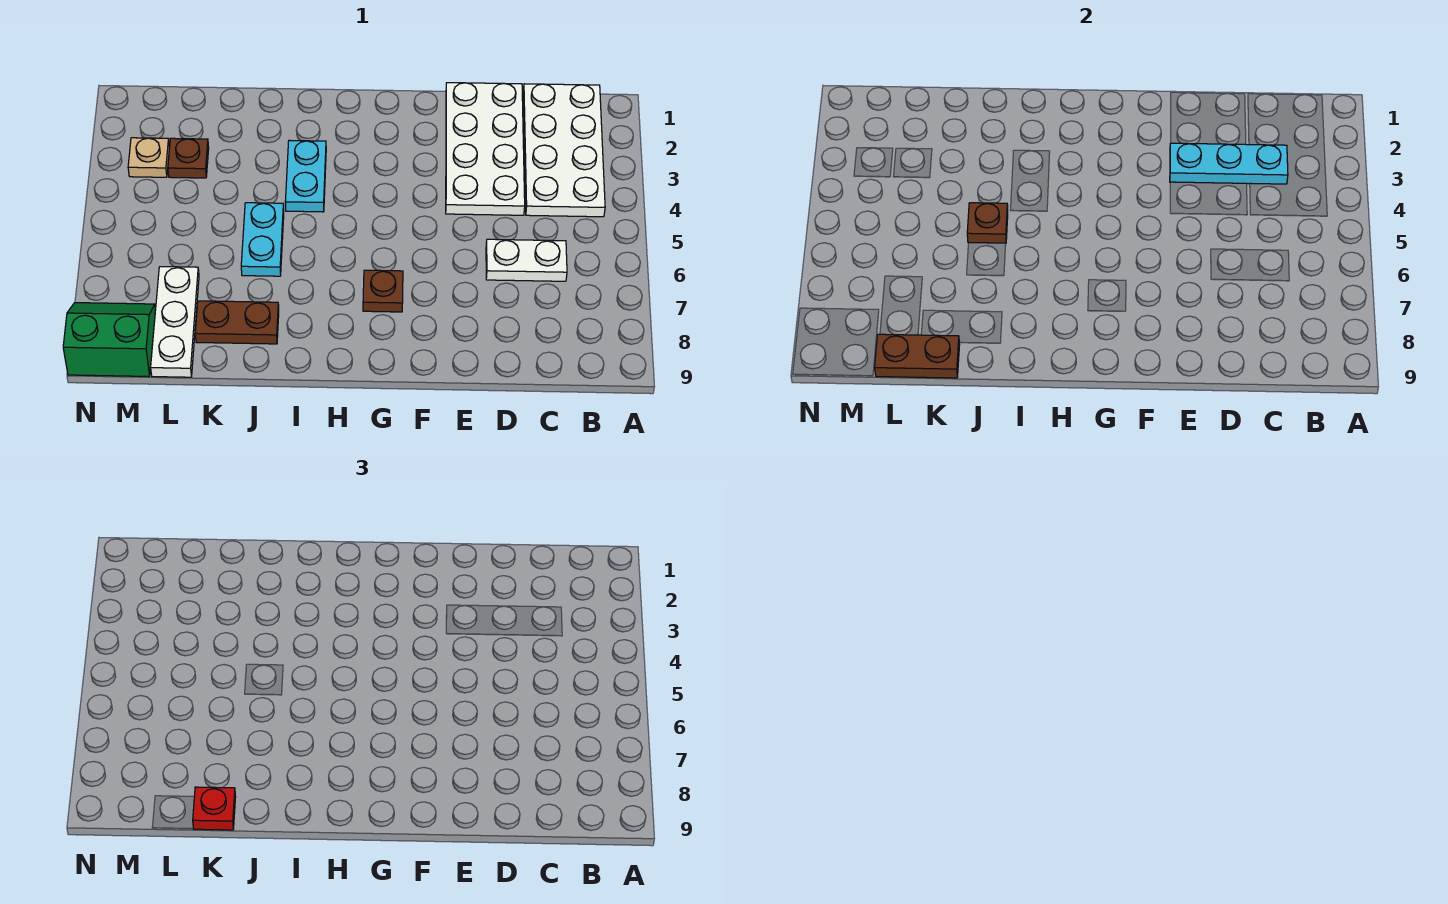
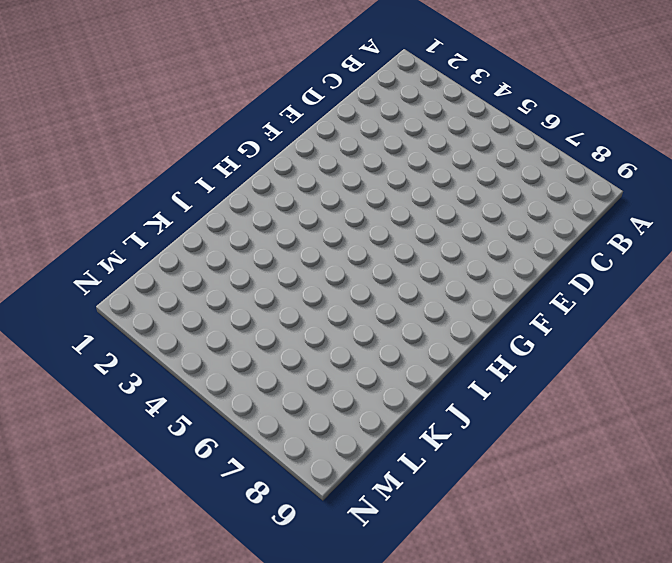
none -> white 2x4 plate [523,84,605,217]
none -> white 1x2 plate [486,239,567,281]
none -> white 2x4 plate [446,83,525,215]

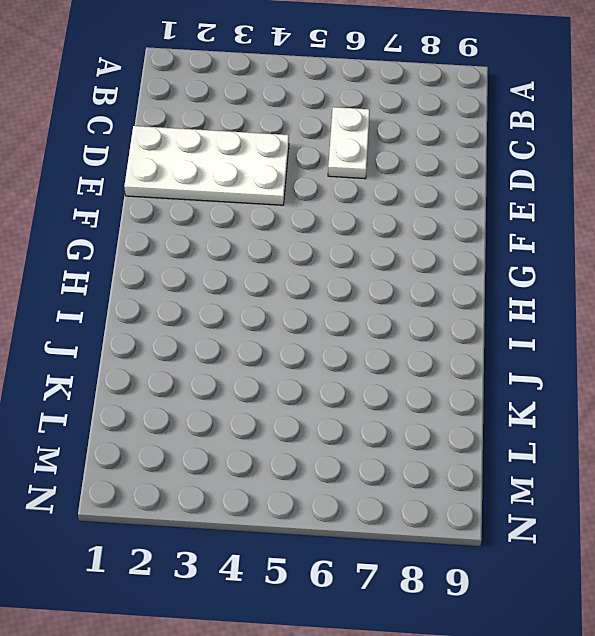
none -> white 2x4 plate [523,84,605,217]
none -> brown 1x1 plate [363,270,403,312]
none -> cyan 1x2 plate [285,140,326,212]

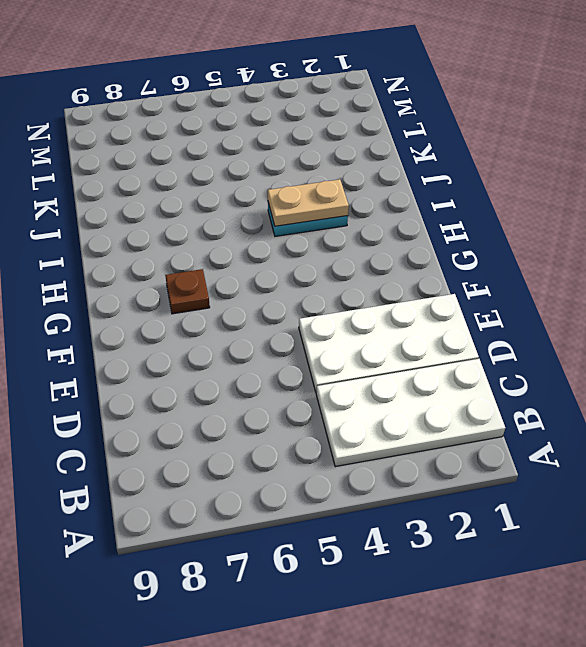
tan 1x2 plate [268,179,349,226] -> none
none -> white 1x2 plate [486,239,567,281]
none -> cyan 1x2 plate [241,203,284,276]
none -> brown 1x2 plate [195,301,279,344]

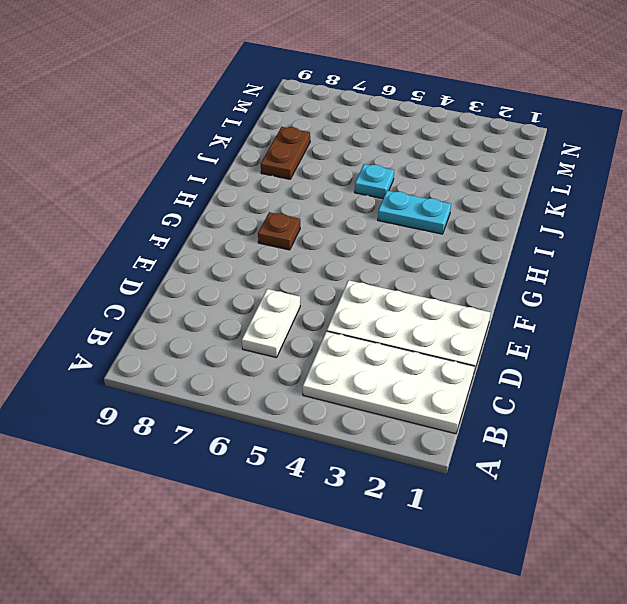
cyan 1x1 plate [355,164,394,199] -> cyan 1x2 plate [241,203,284,276]
none -> brown 1x1 plate [168,138,209,178]
none -> white 1x3 plate [151,267,199,377]
none -> tan 1x1 plate [128,138,169,177]

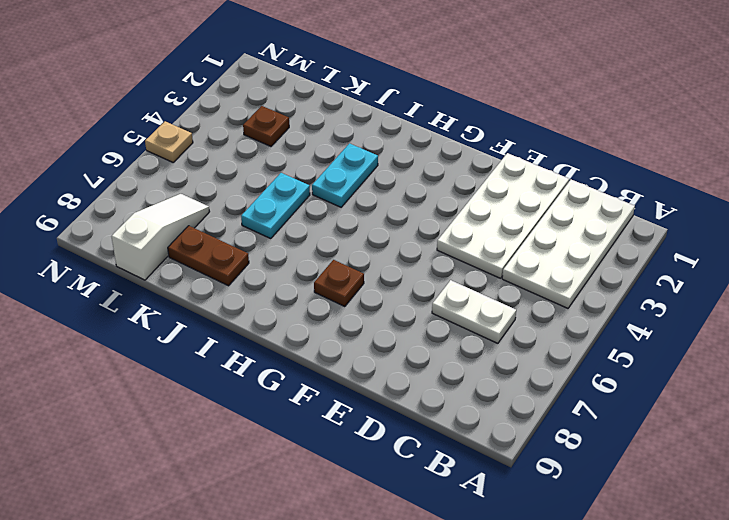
white 1x3 slope [111,194,210,280] -> white 1x3 plate [151,267,199,377]
tan 1x1 plate [145,121,193,162] -> tan 1x1 plate moved to [128,138,169,177]
none -> green 2x2 slope [63,303,156,376]
none -> cyan 1x3 plate [1170,143,1288,184]
none -> brown 1x1 plate [967,203,1008,243]

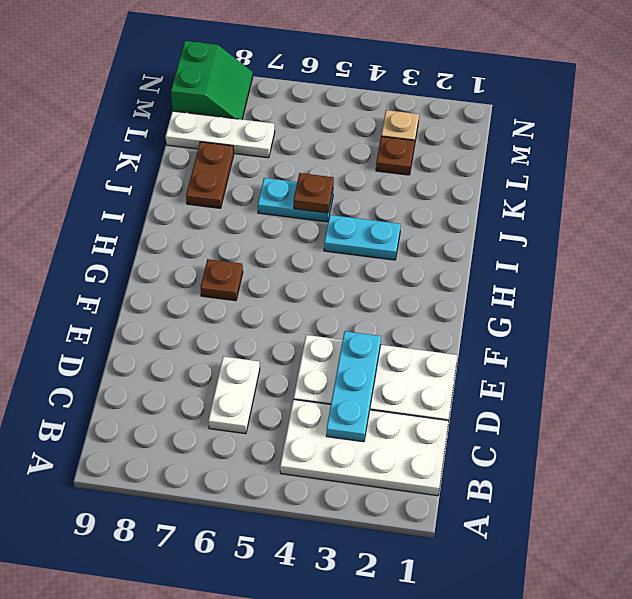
none -> brown 1x2 plate [875,334,960,378]
none -> red 1x1 plate [193,787,236,830]

